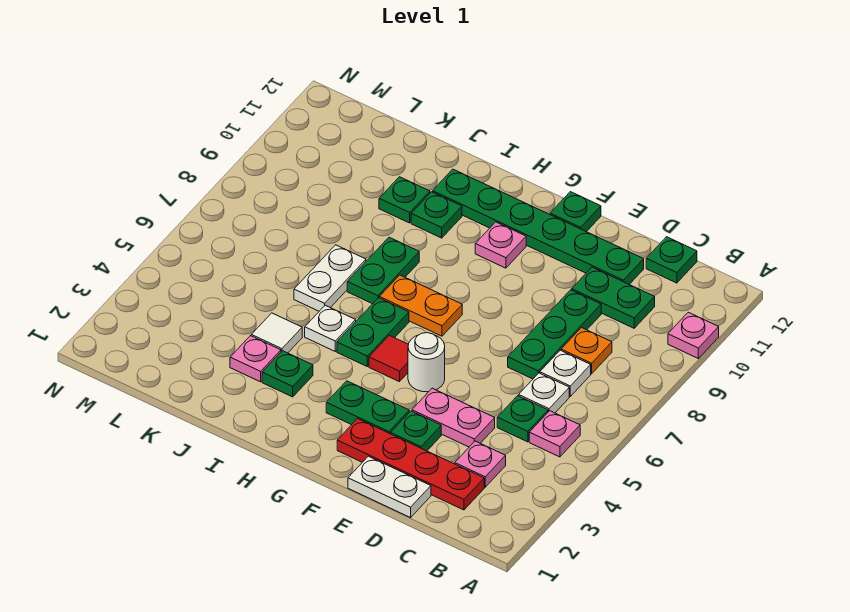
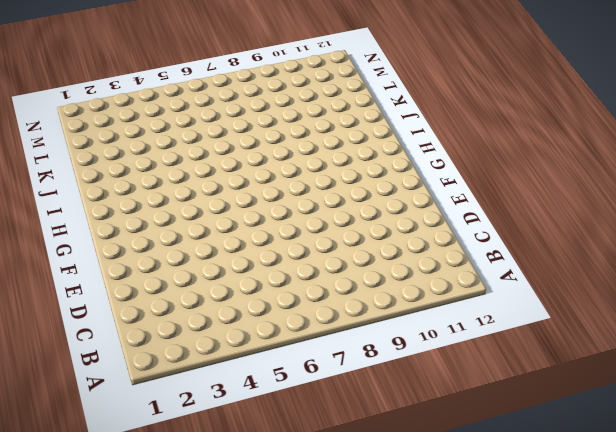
none -> pink 1x1 plate [668,312,719,358]
none -> pink 1x1 plate [529,411,580,457]
none -> red 1x4 plate [337,419,484,510]
none -> pink 1x1 plate [455,441,506,487]

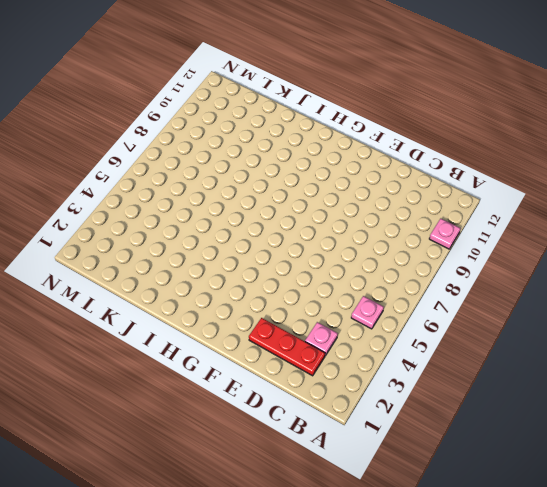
red 1x3 plate [249,318,325,376] -> red 1x4 plate [337,419,484,510]
none -> green 1x1 plate [497,396,548,442]
none -> white 1x1 plate [519,373,569,413]
none -> white 1x1 plate [540,350,591,396]
none -> orange 1x1 plate [561,328,612,374]

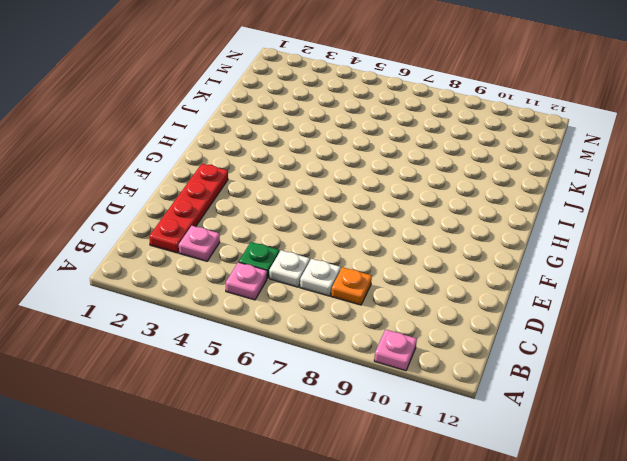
none -> green 1x2 plate [572,267,655,328]
none -> green 1x1 plate [646,237,697,283]
none -> white 1x2 plate [348,456,431,518]
none -> pink 1x2 plate [412,388,495,447]

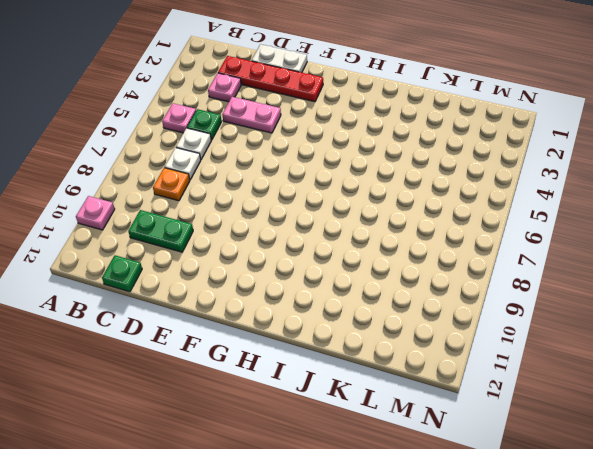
none -> green 1x3 plate [508,290,601,379]
none -> green 1x6 plate [433,169,644,284]
none -> green 1x1 plate [391,411,441,451]
none -> green 1x2 plate [326,381,409,434]

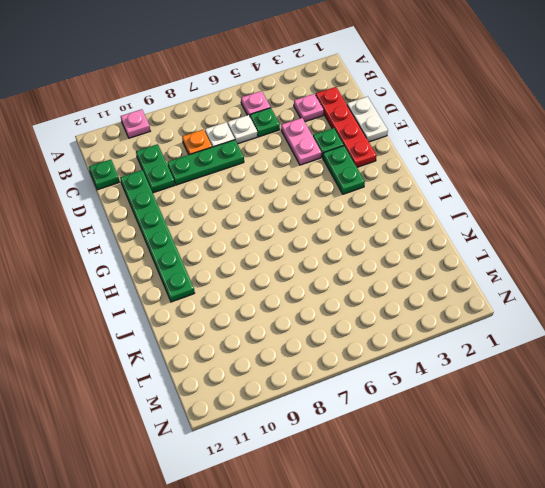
none -> white 1x1 round brick [408,333,445,392]
none -> green 1x1 plate [550,192,601,232]
none -> red 1x1 tile [369,335,409,382]
none -> orange 1x2 plate [379,275,462,336]

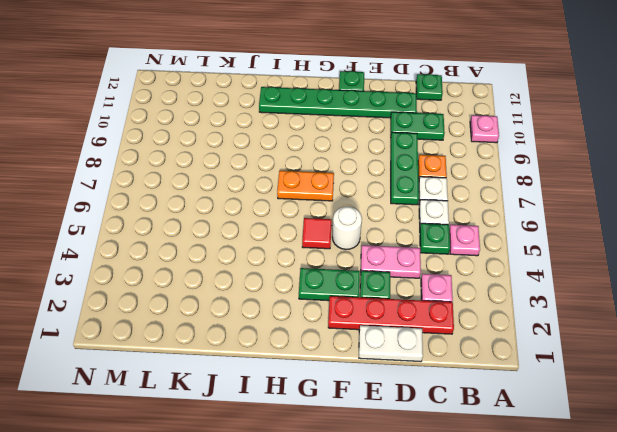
none -> pink 1x1 plate [475,222,526,268]
none -> green 1x2 plate [337,298,409,366]
none -> green 1x1 plate [262,351,313,397]
none -> white 1x1 plate [305,305,356,351]

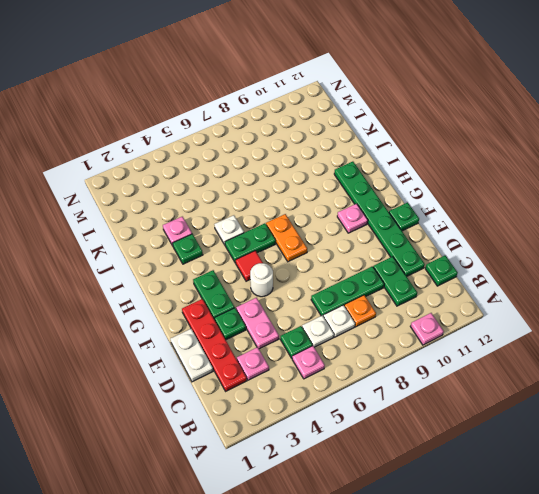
none -> green 1x2 plate [347,237,419,304]
none -> green 1x1 plate [411,192,462,238]
none -> white 1x1 tile [251,313,302,353]
none -> white 1x2 plate [294,245,366,311]

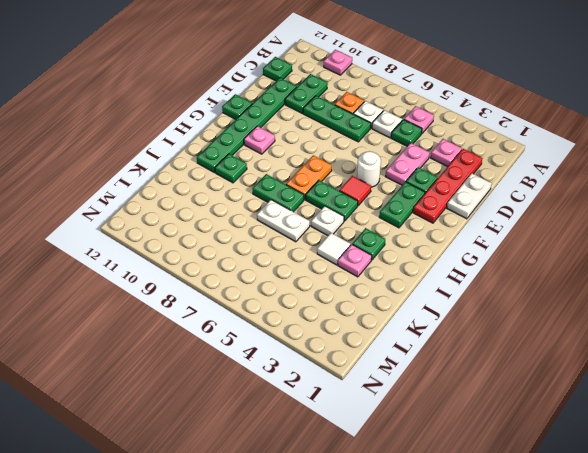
none -> green 1x1 plate [379,177,430,223]

